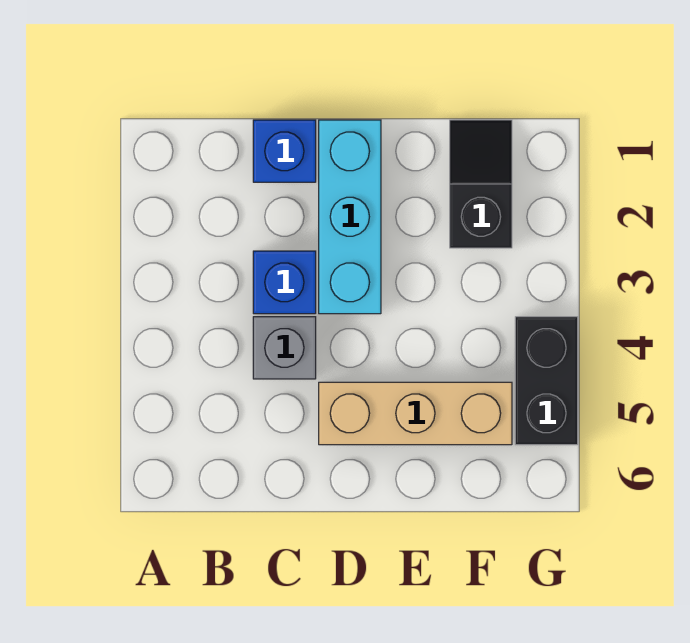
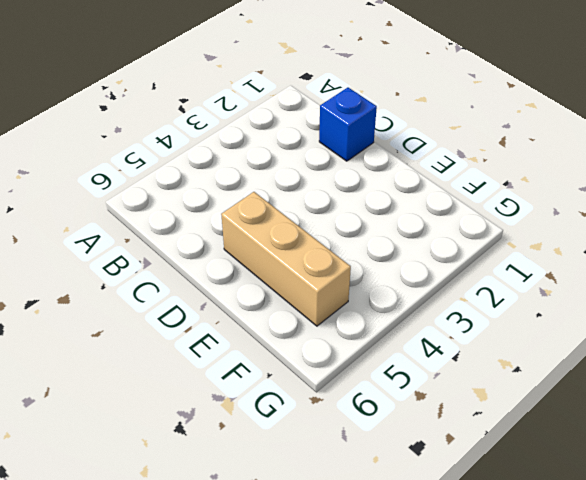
none -> blue 1x1 brick [253,251,316,314]
none -> grey 1x1 brick [253,317,316,379]

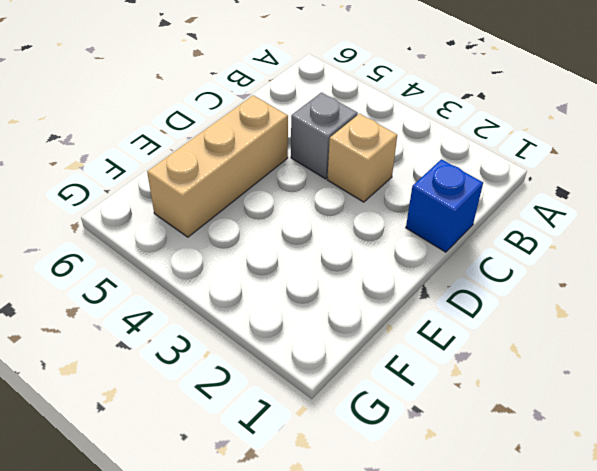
tan 1x1 brick [328,114,397,202] -> blue 1x1 brick [253,251,316,314]
none -> cyan 1x3 brick [319,120,381,314]
none -> black 1x2 slope [450,120,512,248]

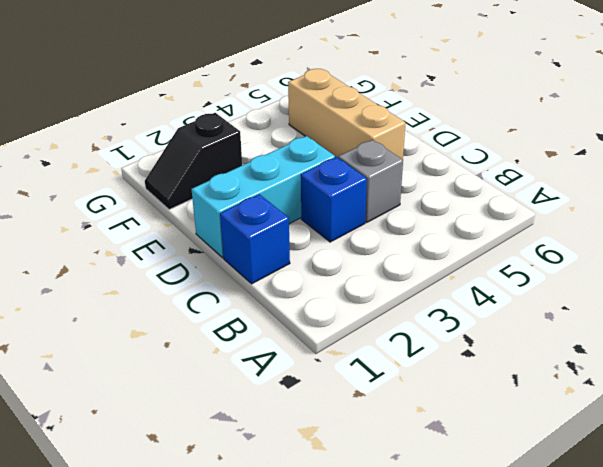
none -> black 1x2 brick [515,317,578,445]

